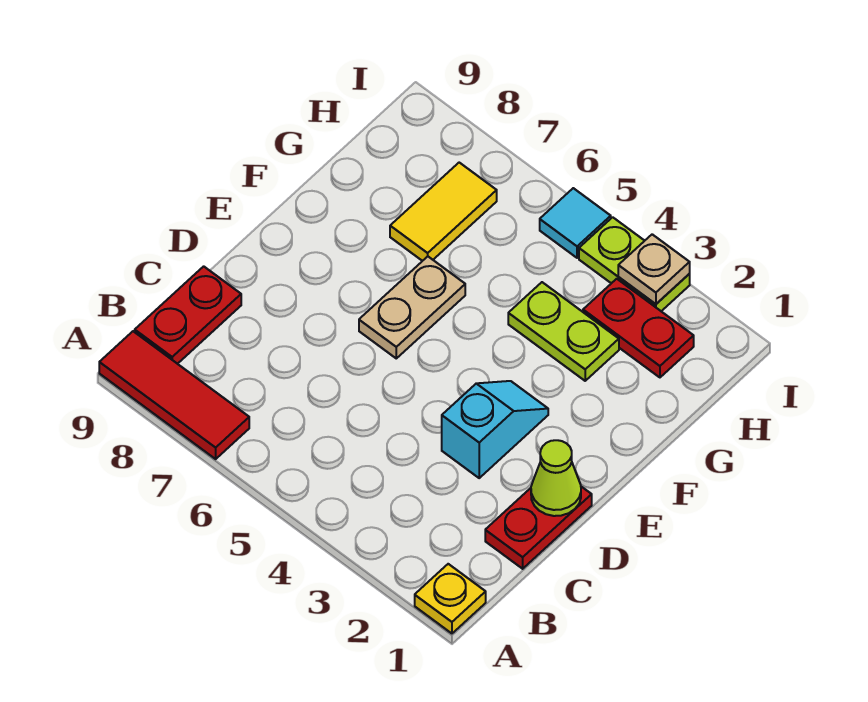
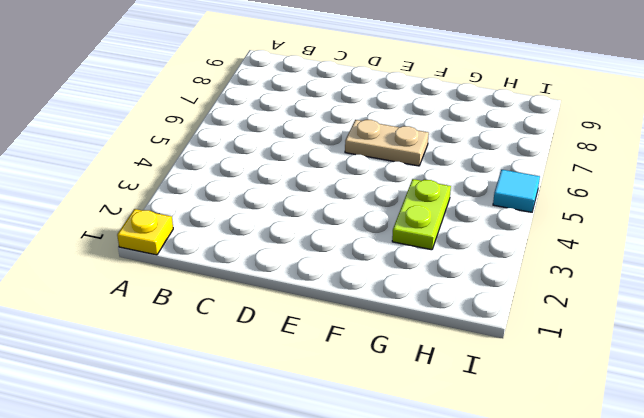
none -> red 1x3 tile [99,331,249,459]
none -> red 1x2 plate [135,266,241,364]
none -> red 1x2 plate [485,487,592,569]

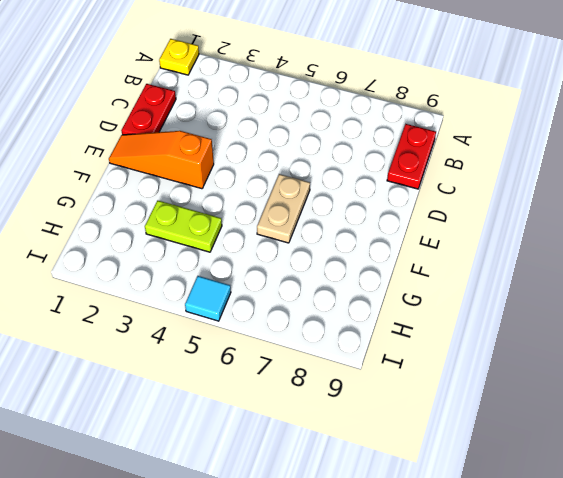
orange 1x3 slope [109,131,214,189] -> cyan 1x2 slope [442,381,548,478]
none -> red 1x3 tile [99,331,249,459]
none -> yellow 1x2 tile [390,163,497,261]
none -> red 1x2 plate [583,279,694,377]

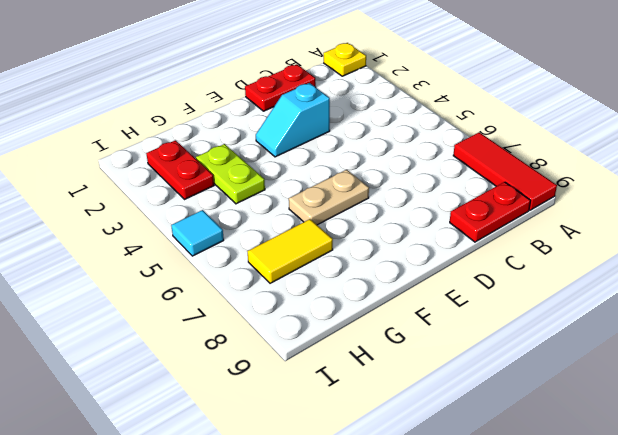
none -> lime 1x2 plate [579,217,690,311]
none -> lime 1x1 cone [531,440,581,516]
none -> tan 1x1 plate [618,234,690,304]

